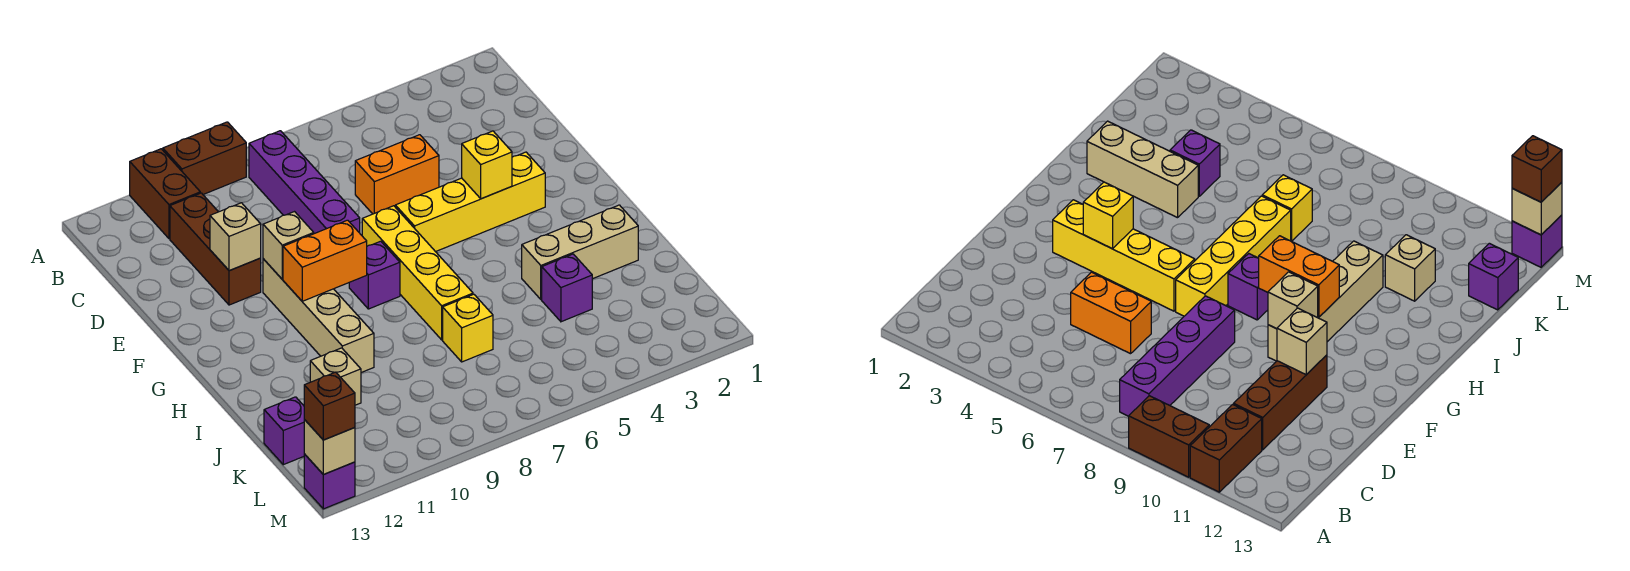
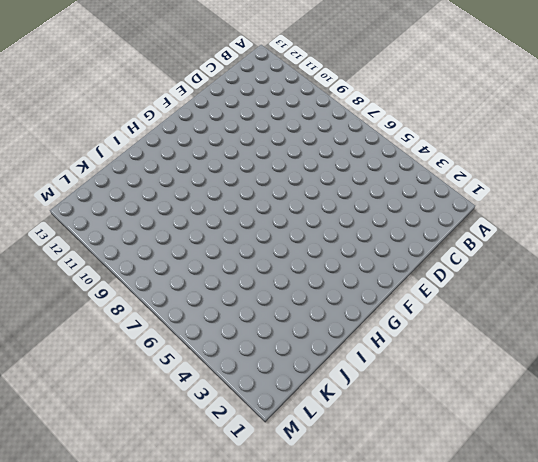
none -> brown 1x2 brick [163,122,246,194]
none -> brown 1x2 brick [130,149,200,239]
none -> purple 1x4 brick [249,131,360,234]

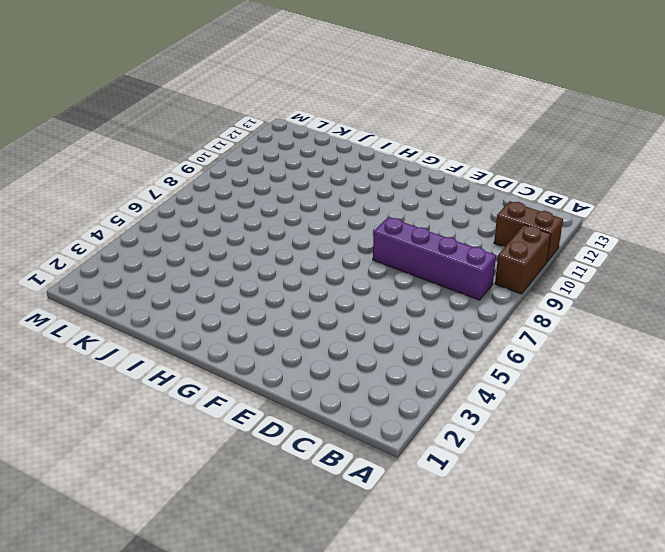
none -> brown 1x3 brick [170,193,261,305]
none -> orange 1x2 brick [355,135,439,214]
none -> yellow 1x4 brick [395,152,545,252]

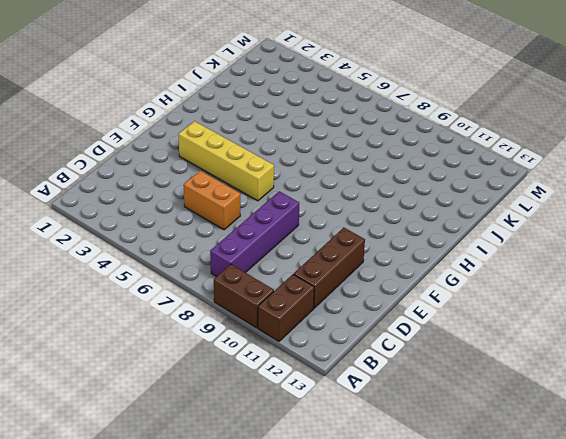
none -> yellow 1x4 brick [362,206,473,340]
none -> tan 1x4 brick [263,259,374,373]
none -> purple 1x1 brick [349,241,400,309]

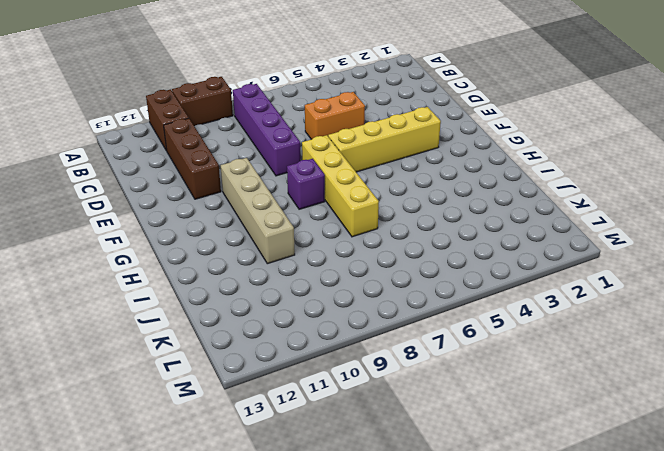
none -> tan 1x3 brick [522,205,638,300]
none -> purple 1x1 brick [542,254,592,322]
none -> yellow 1x1 brick [443,294,493,362]

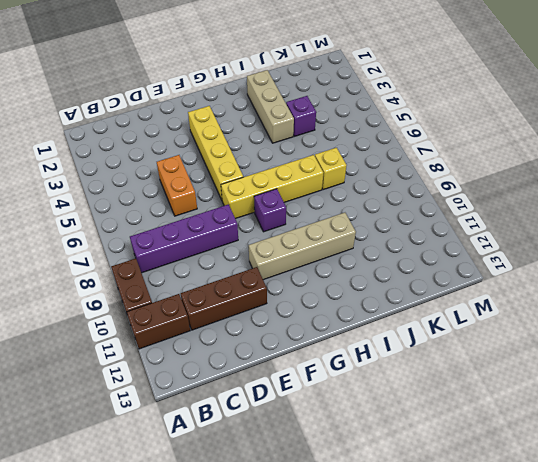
none -> tan 1x1 brick [310,348,361,405]
none -> purple 1x1 brick [264,397,304,465]
none -> purple 1x1 brick [304,454,355,509]

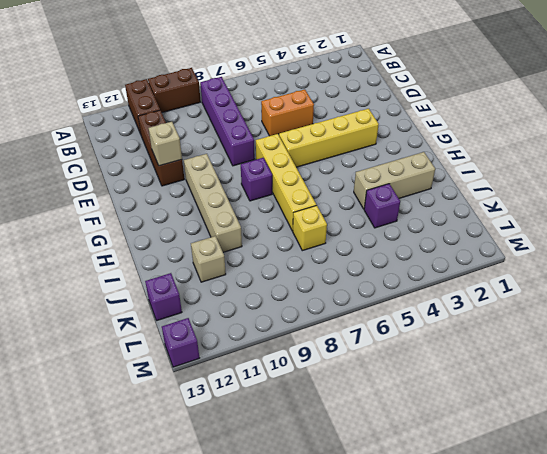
none -> yellow 1x1 brick [462,131,512,199]
none -> tan 1x1 brick [263,212,314,279]
none -> orange 1x2 brick [283,220,367,301]

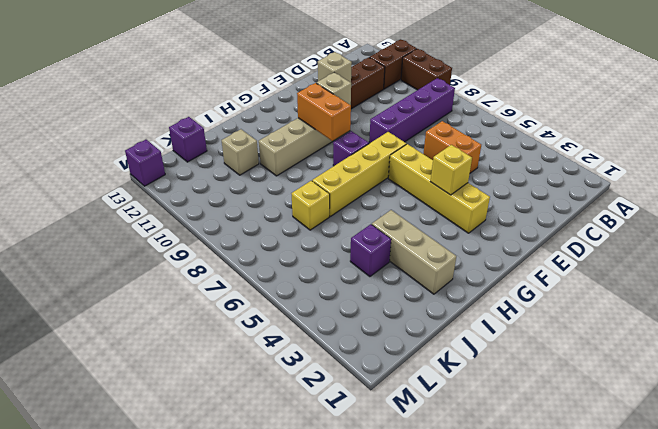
none -> tan 1x1 brick [304,420,355,475]
none -> brown 1x1 brick [304,372,355,440]

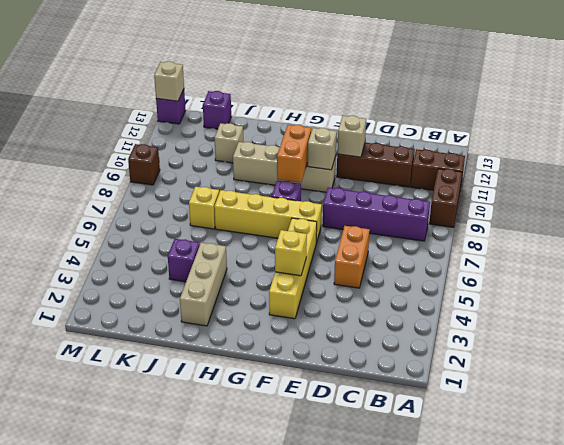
brown 1x1 brick [128,144,160,185] -> brown 1x1 brick moved to [304,372,355,440]

